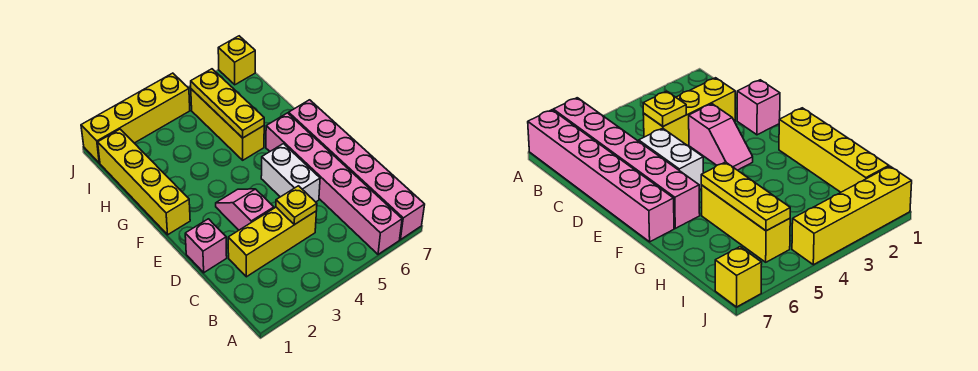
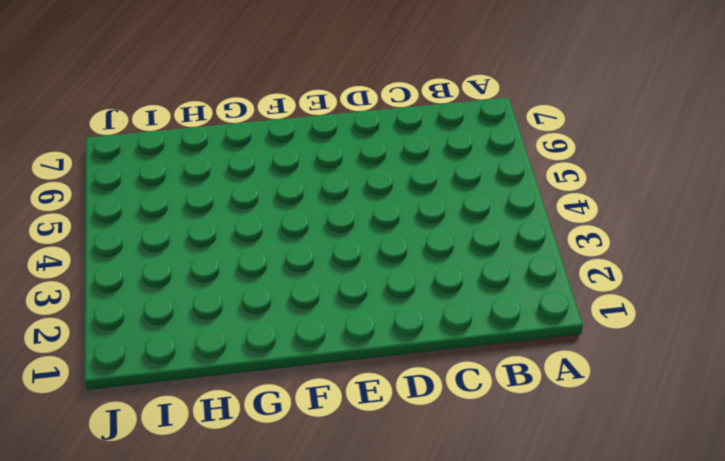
none -> pink 1x6 brick [266,113,402,254]
none -> pink 1x6 brick [289,100,425,240]
none -> yellow 1x3 brick [228,207,316,277]

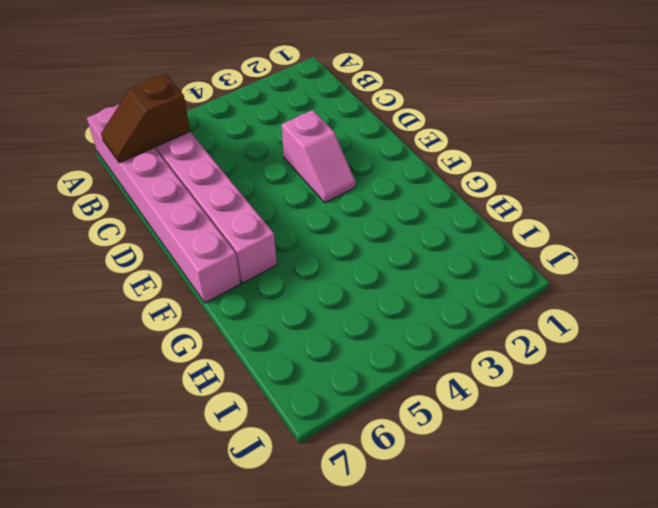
brown 1x2 slope [101,74,190,163] -> none
none -> yellow 1x3 brick [228,207,316,277]
none -> pink 1x1 brick [185,219,227,273]
none -> white 1x2 brick [261,144,320,202]

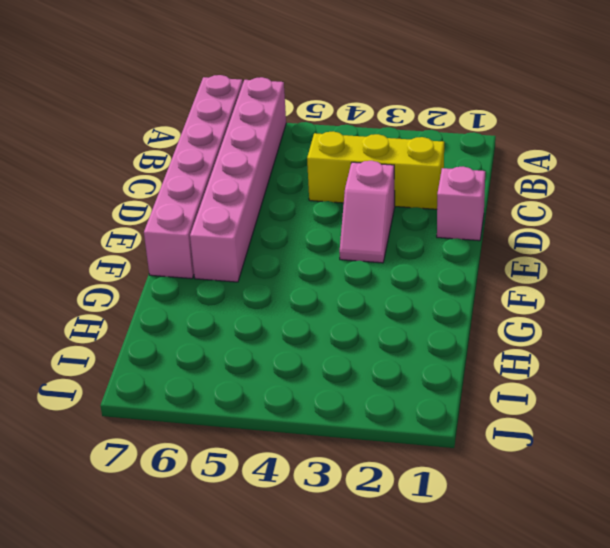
none -> white 1x2 brick [261,144,320,202]
none -> yellow 1x4 brick [98,129,190,235]
none -> yellow 1x3 brick [191,89,264,160]

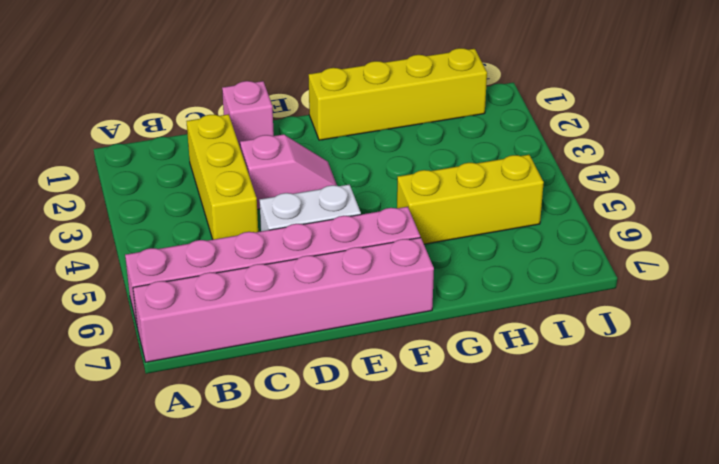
none -> yellow 1x4 brick [81,73,190,163]
none -> yellow 1x1 brick [218,36,255,85]
none -> yellow 1x1 plate [276,186,317,225]

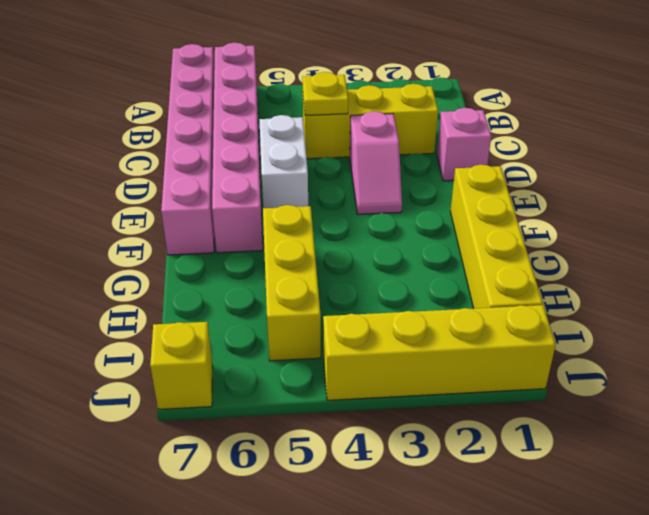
none -> yellow 1x3 plate [191,69,264,138]

